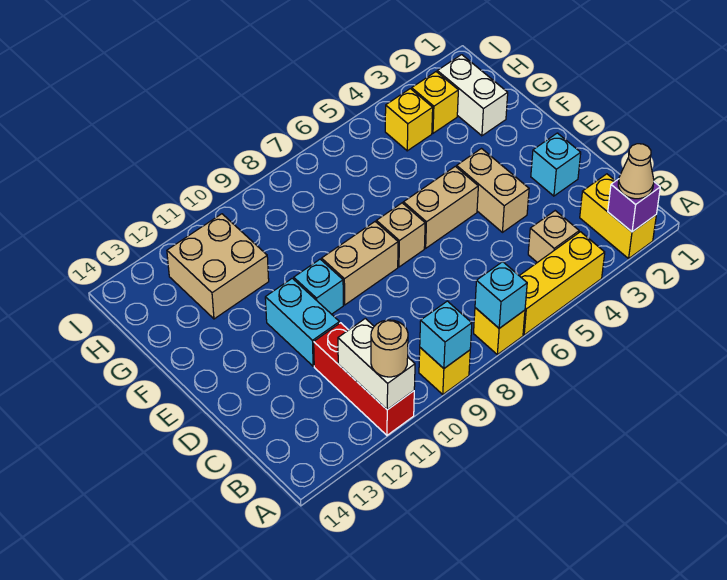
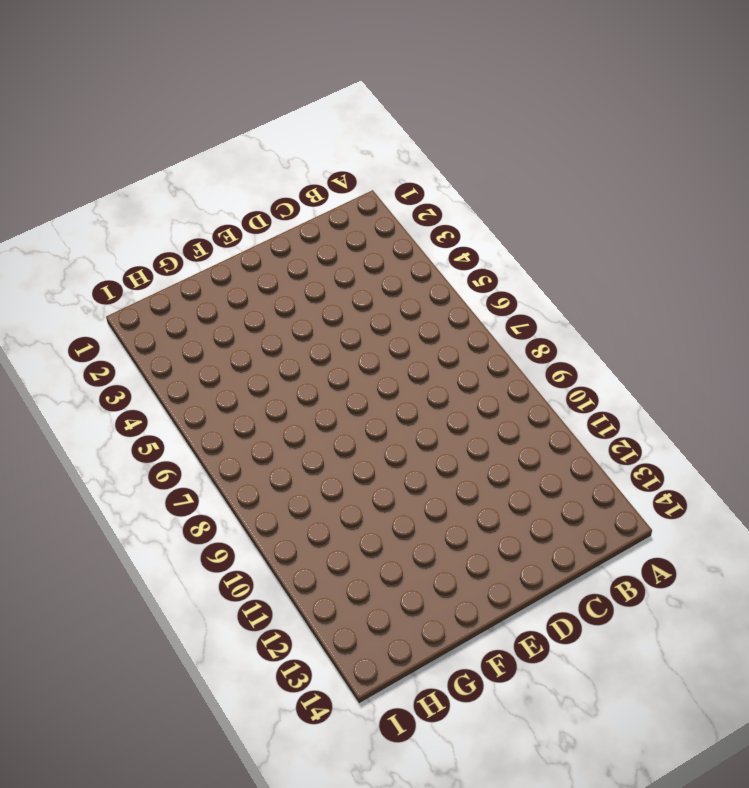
none -> yellow 1x2 brick [580,174,656,259]
none -> yellow 1x3 brick [519,232,605,335]
none -> yellow 1x1 brick [474,308,525,355]

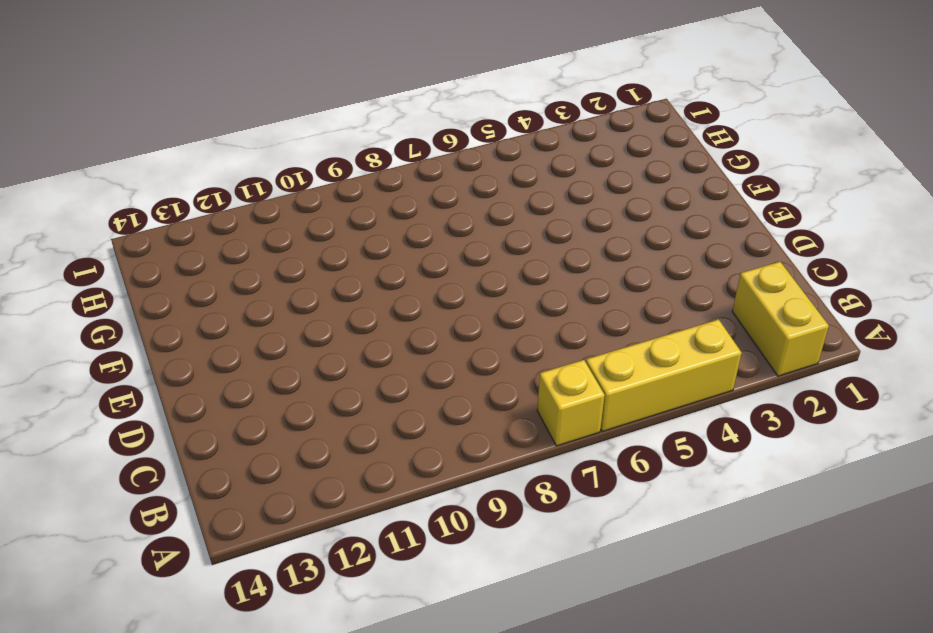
none -> yellow 1x1 brick [419,348,470,395]
none -> red 1x3 brick [314,323,414,435]
none -> tan 1x1 brick [528,211,579,263]

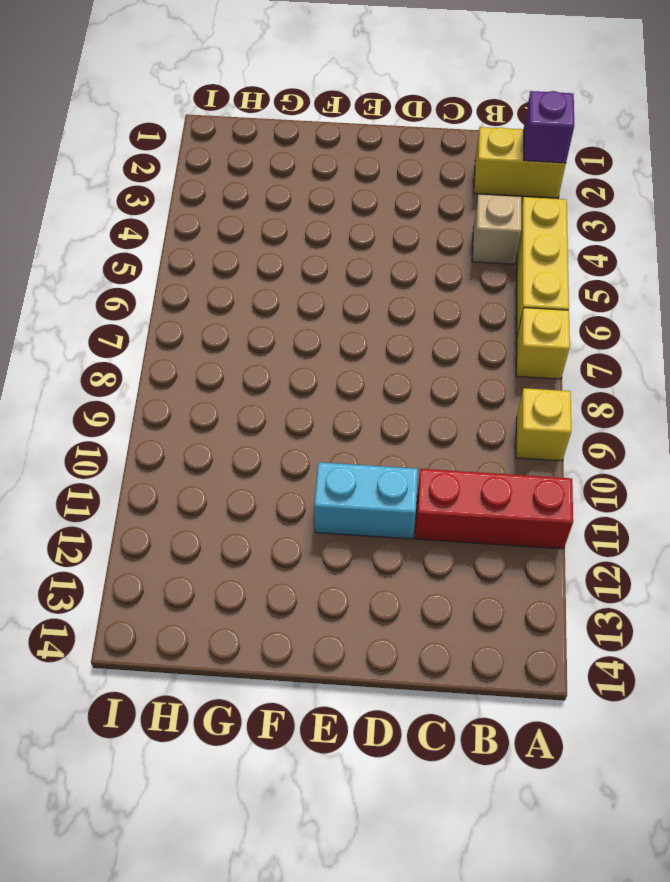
none -> cyan 1x1 brick [531,133,581,196]
none -> tan 1x2 brick [457,149,529,232]
none -> tan 1x2 brick [403,166,478,248]

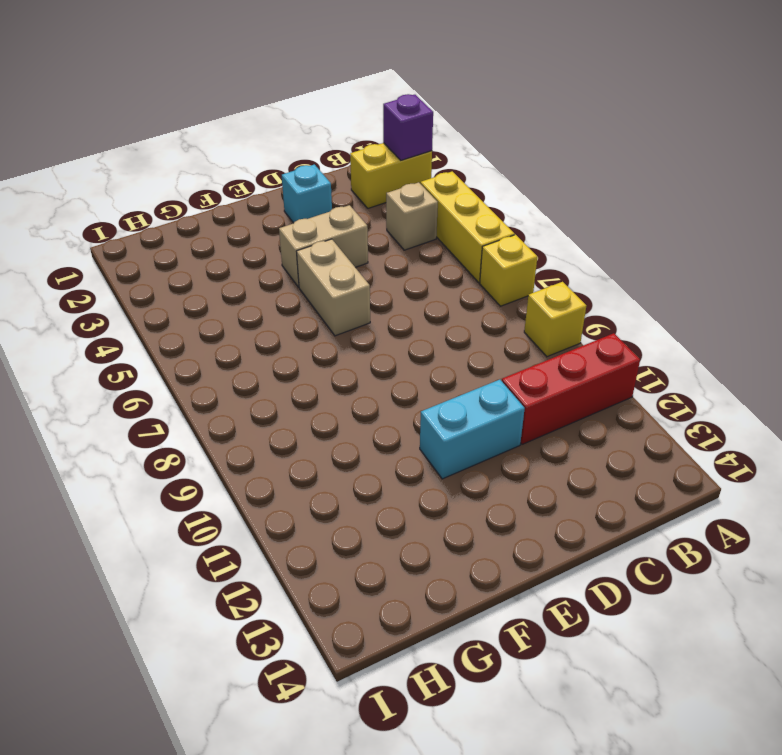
none -> tan 1x1 brick [376,203,425,267]
none -> tan 1x2 brick [322,222,398,305]
none -> cyan 1x1 brick [294,259,343,314]

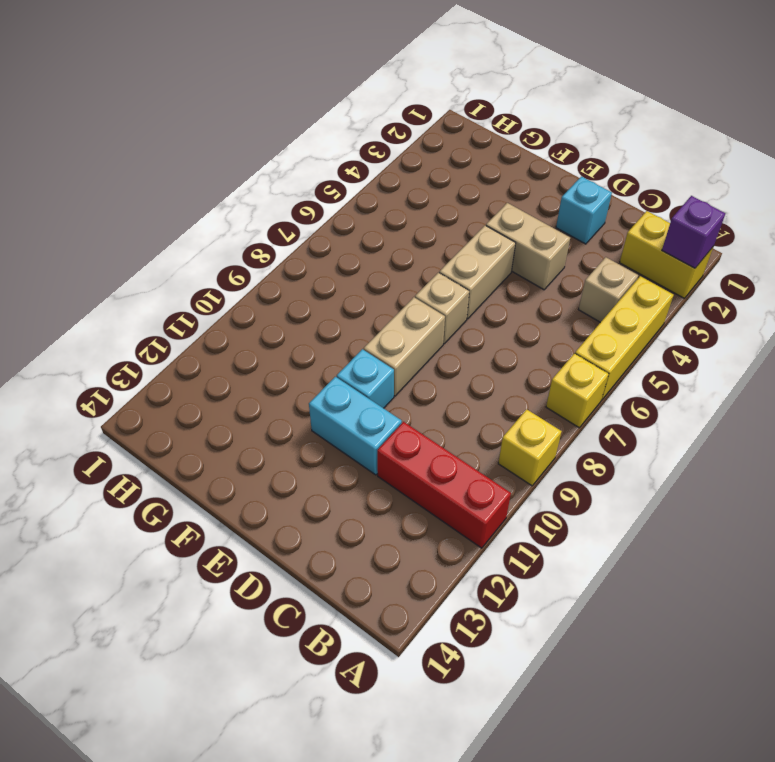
none -> white 1x2 brick [437,55,508,136]
none -> tan 2x2 brick [167,214,269,319]
none -> yellow 1x1 brick [412,72,458,133]

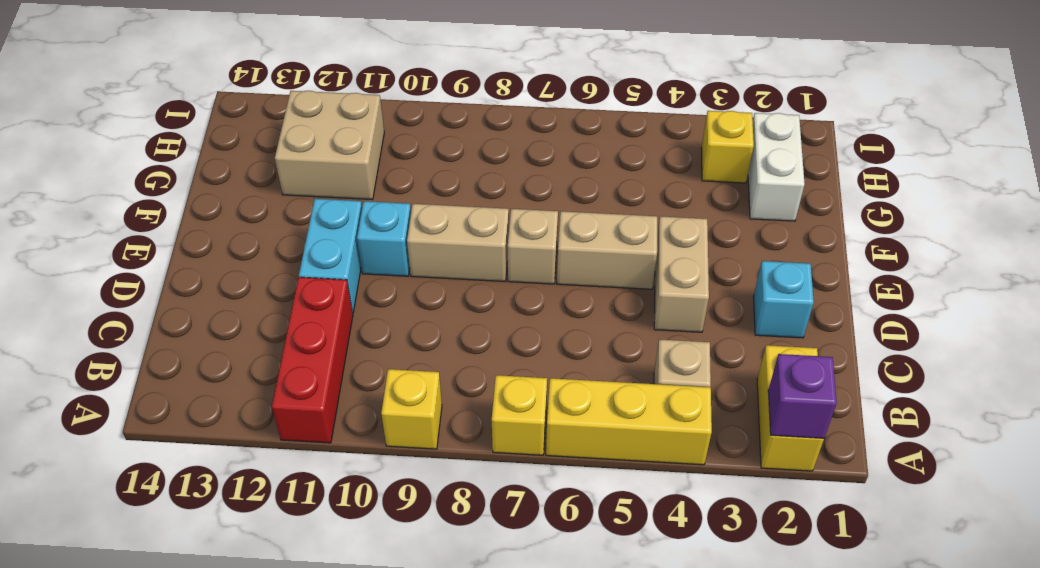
none -> yellow 1x1 brick [385,89,433,151]
none -> cyan 1x1 brick [475,262,527,328]
none -> cyan 1x1 brick [420,301,472,368]

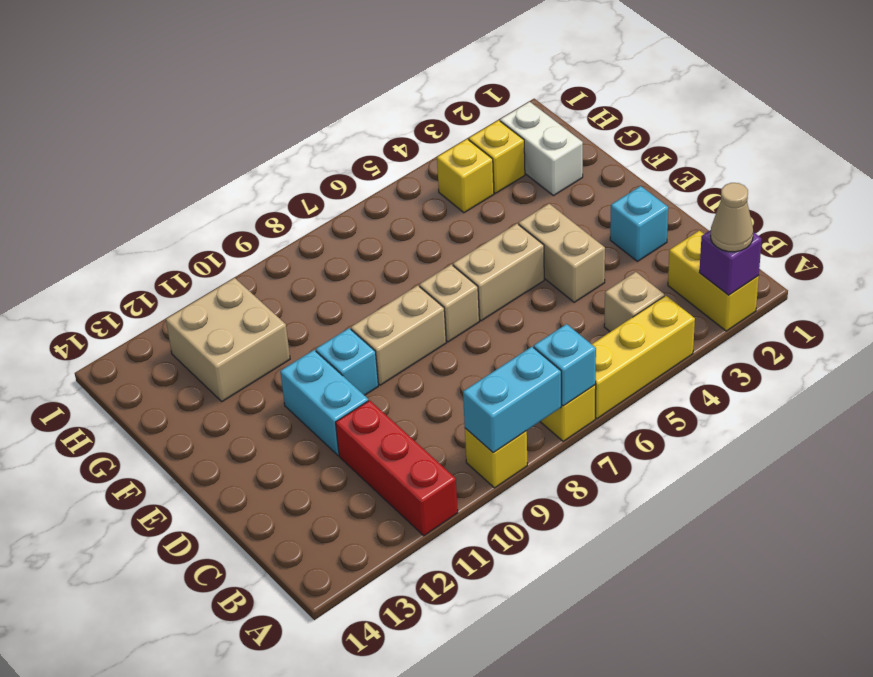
cyan 1x2 brick [463,347,561,453] -> cyan 1x1 brick [420,301,472,368]
none -> white 1x2 brick [338,318,415,410]
none -> tan 1x1 round brick [371,320,408,377]

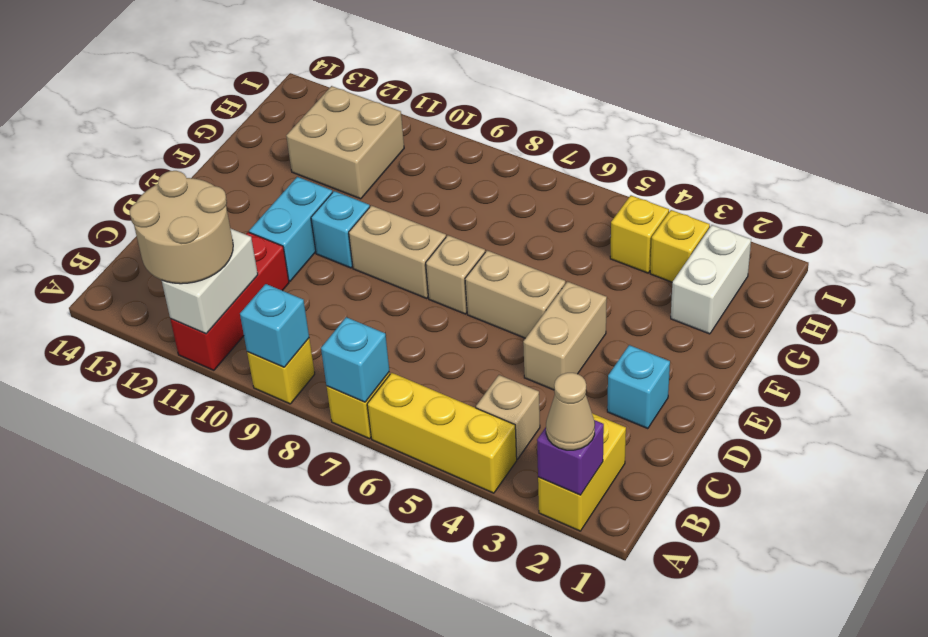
tan 2x2 round brick [130,171,233,284] -> tan 1x1 round brick [371,320,408,377]

